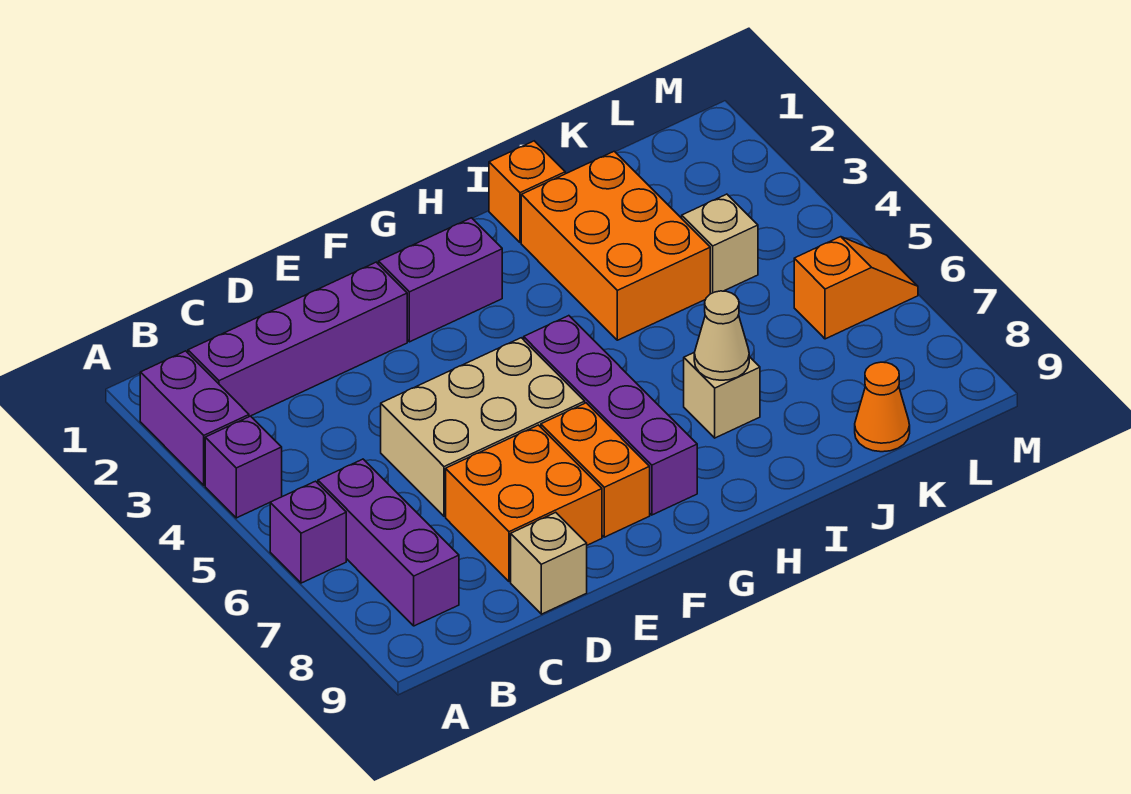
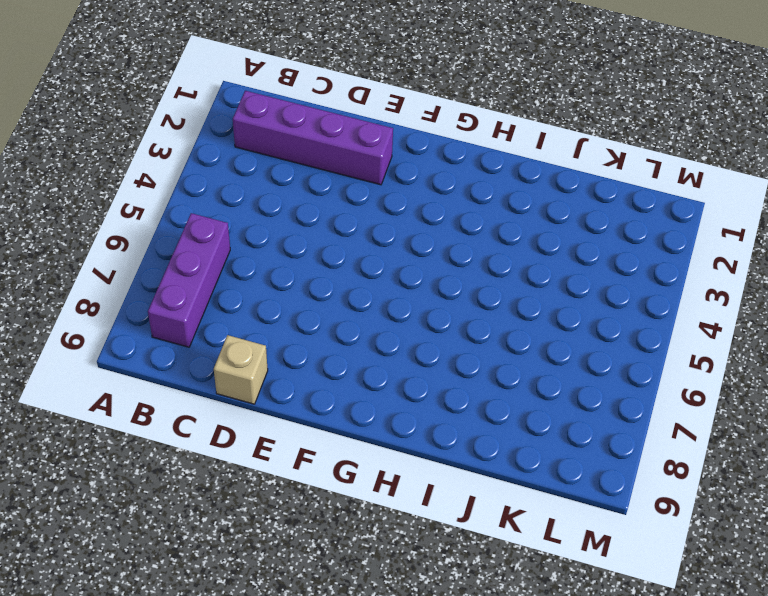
none -> purple 1x2 brick [140,351,249,485]
none -> purple 1x1 brick [205,416,282,518]
none -> purple 1x1 brick [270,481,346,583]

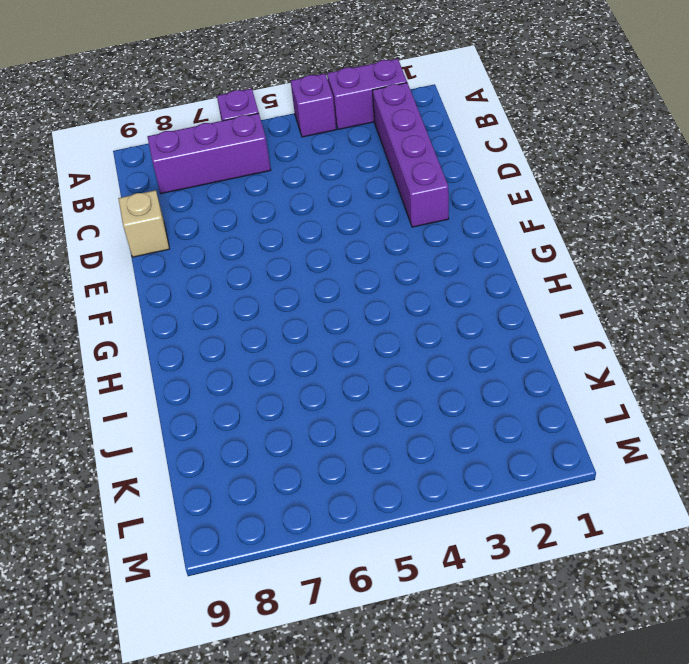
none -> tan 2x3 brick [381,338,585,516]
none -> orange 2x2 brick [446,425,602,582]
none -> purple 1x2 brick [379,218,502,342]

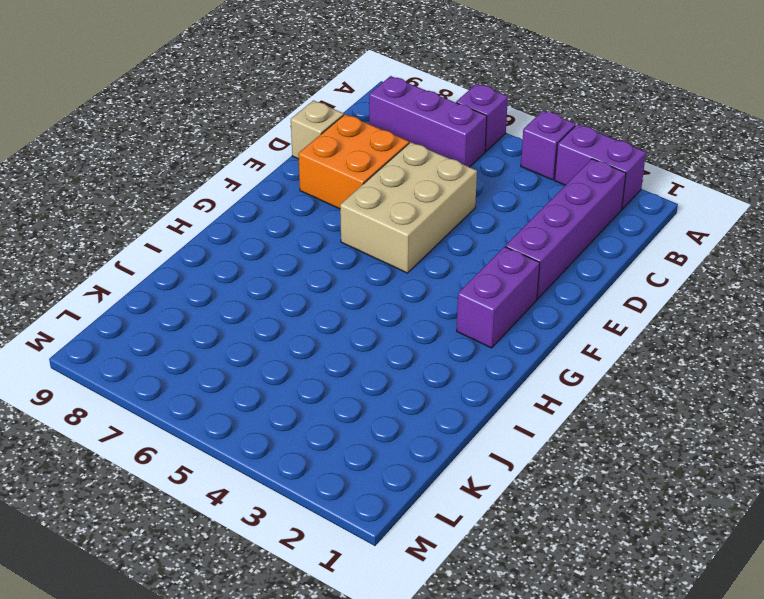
none -> orange 1x2 brick [541,403,650,537]
none -> purple 1x4 brick [523,316,697,515]
none -> orange 1x1 brick [489,141,565,243]

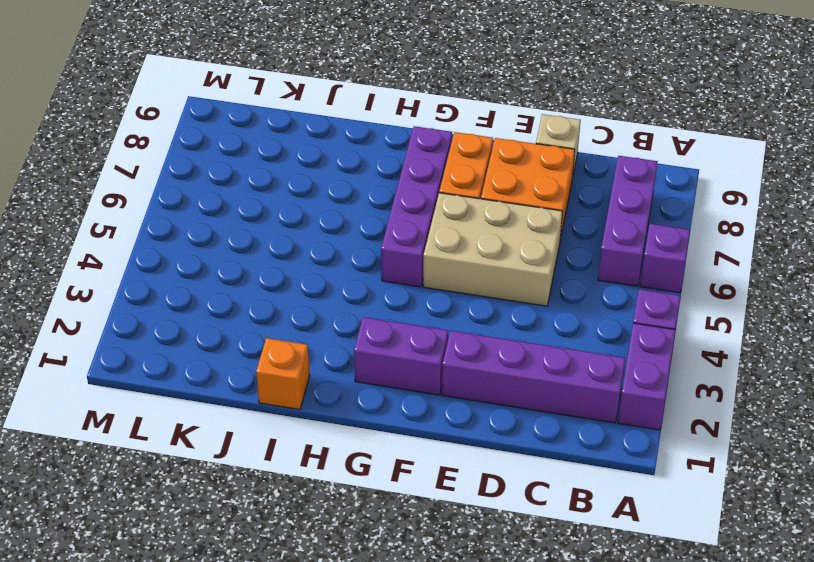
none -> orange 2x3 brick [521,151,710,340]
none -> tan 1x1 brick [684,353,760,438]
none -> tan 1x1 brick [682,194,758,294]

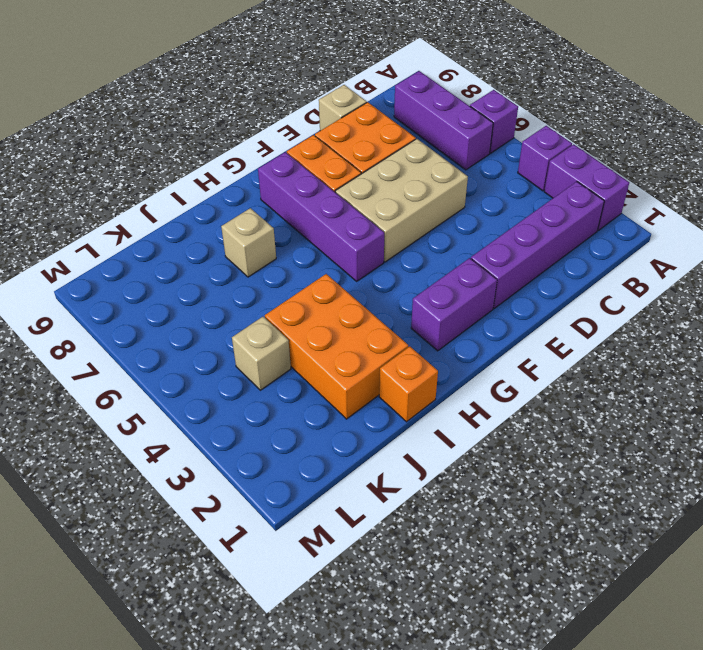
none -> orange 1x1 cone [855,362,910,452]
none -> orange 1x2 slope [794,237,918,339]
none -> tan 1x1 cone [694,291,749,380]

